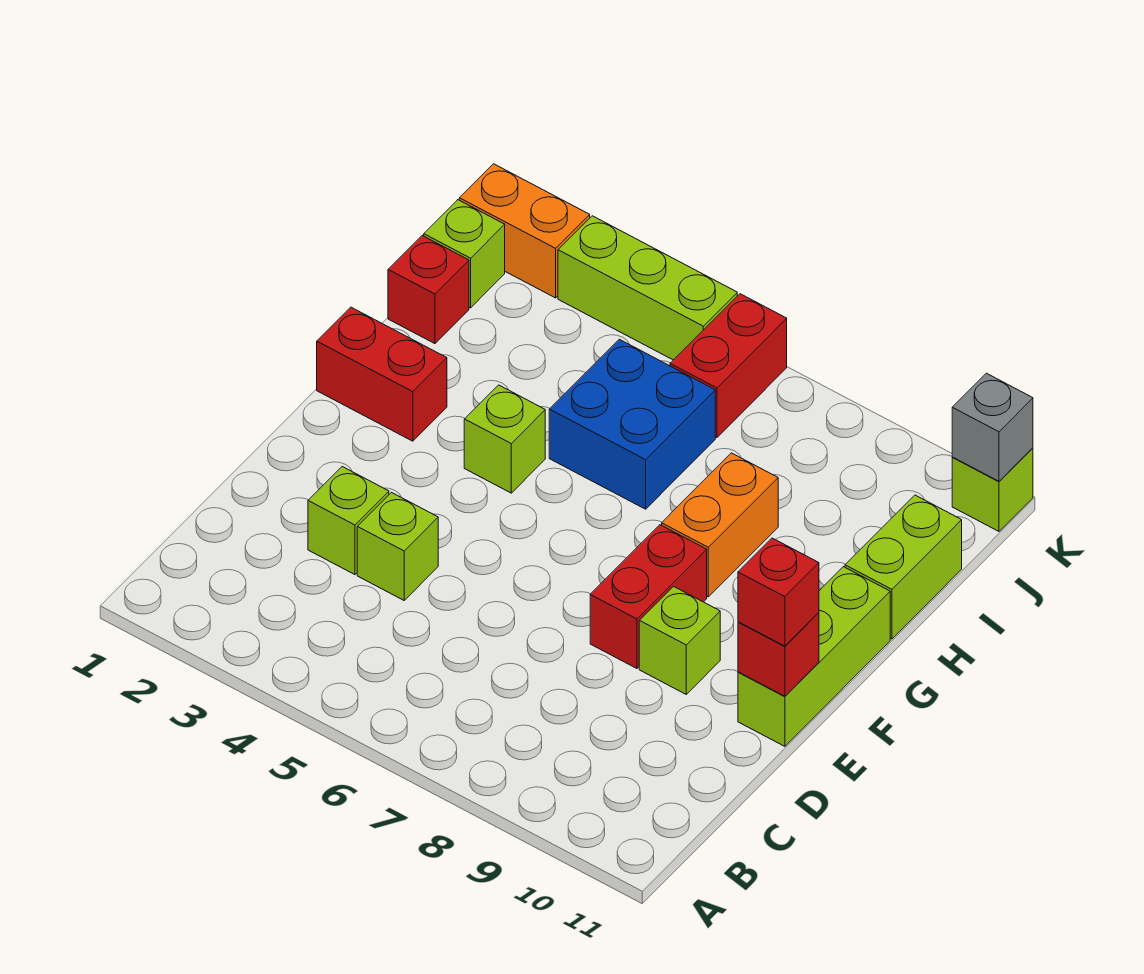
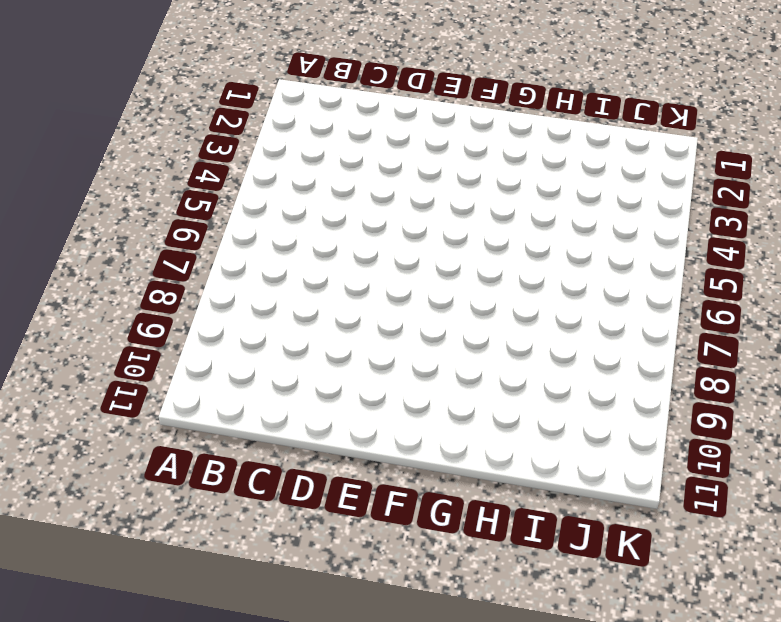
none -> lime 1x1 brick [308,467,389,575]
none -> lime 1x1 brick [357,493,438,600]
none -> red 1x2 brick [590,525,707,668]

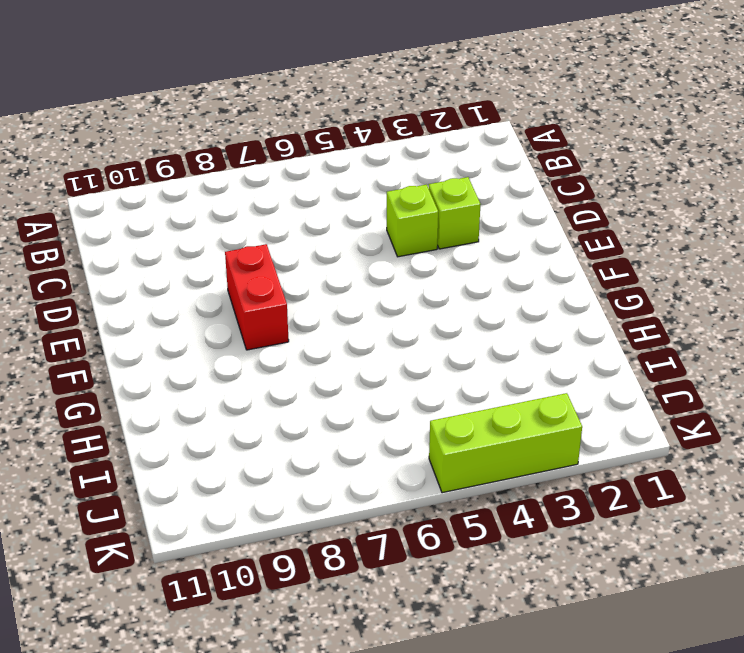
none -> lime 1x1 brick [639,586,720,694]
none -> lime 1x3 brick [738,567,890,746]
none -> red 1x2 brick [317,307,447,441]

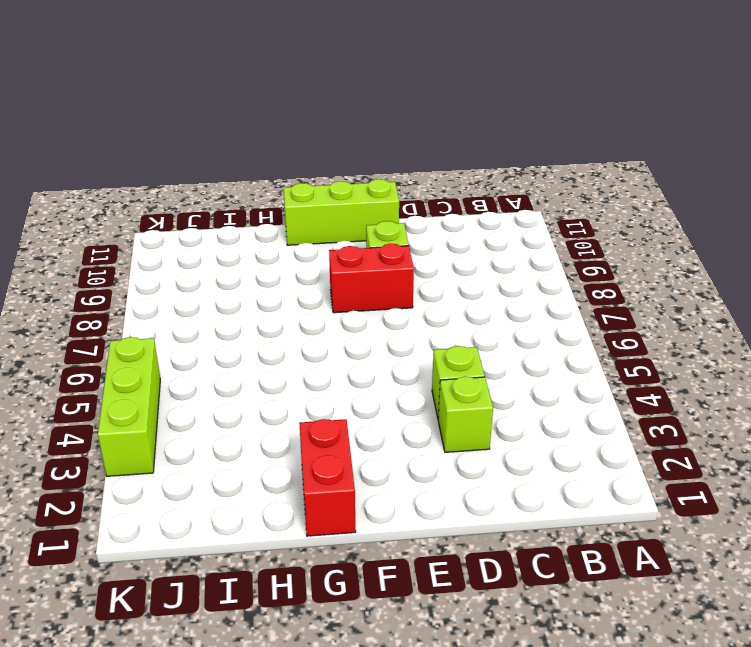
none -> lime 1x1 brick [464,385,545,493]
none -> orange 1x2 brick [662,453,778,597]
none -> blue 2x2 brick [549,339,715,509]

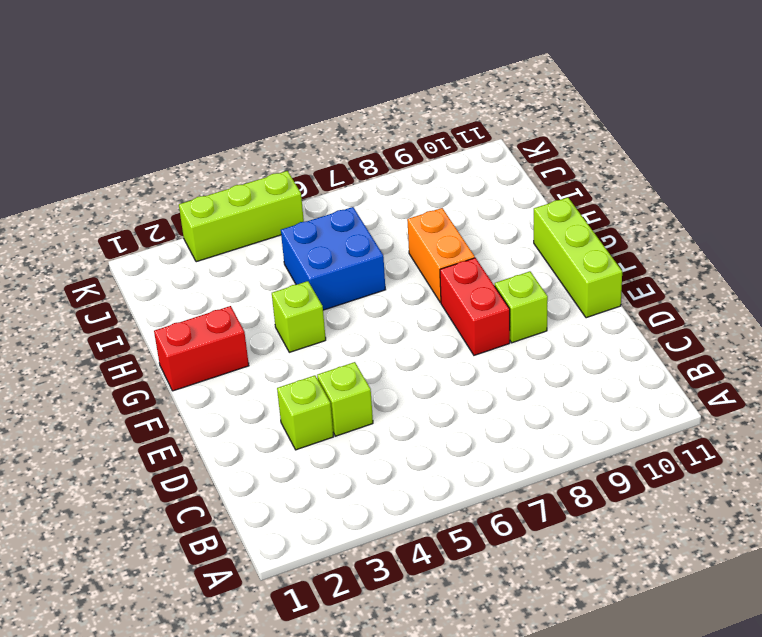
none -> lime 1x2 brick [845,495,962,639]
none -> red 1x1 brick [388,236,469,344]
none -> lime 1x1 brick [424,200,505,308]

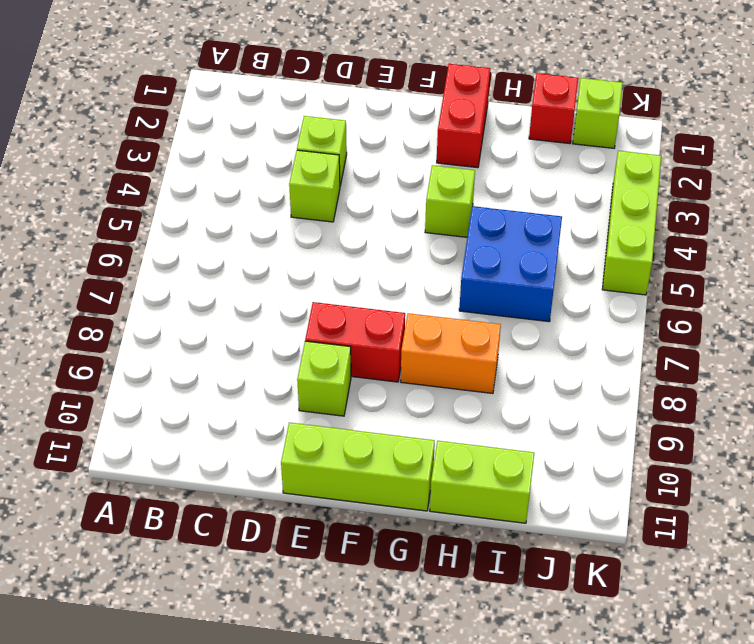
none -> red 1x2 brick [670,294,787,437]
none -> orange 1x2 brick [459,164,590,298]
none -> lime 1x1 brick [952,448,1033,531]

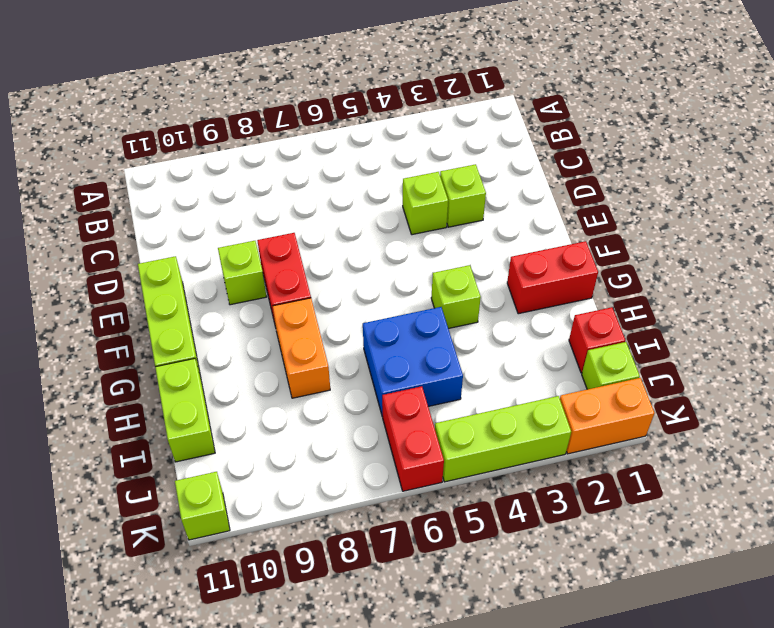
none -> red 1x1 brick [738,613,819,696]
none -> grey 1x1 brick [952,373,1033,481]
none -> red 1x1 brick [738,538,819,646]

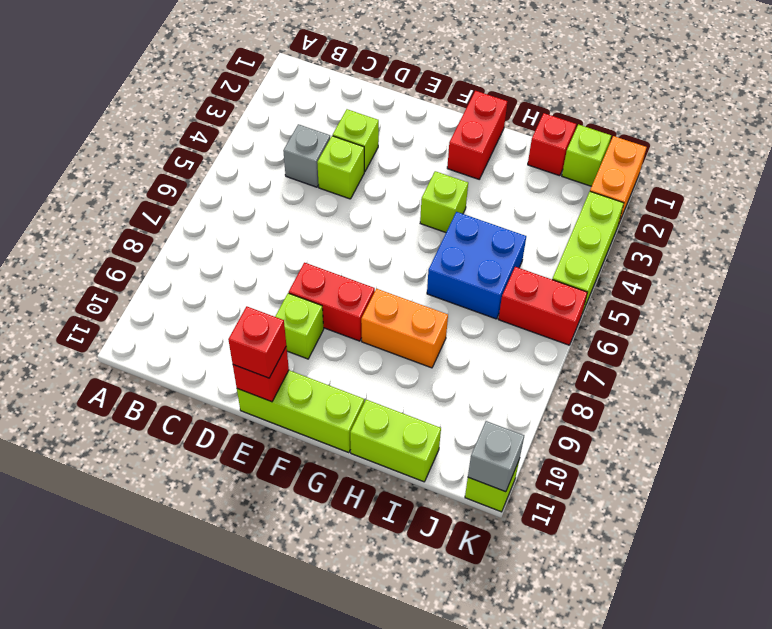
grey 1x1 brick [283,124,330,187] -> none

